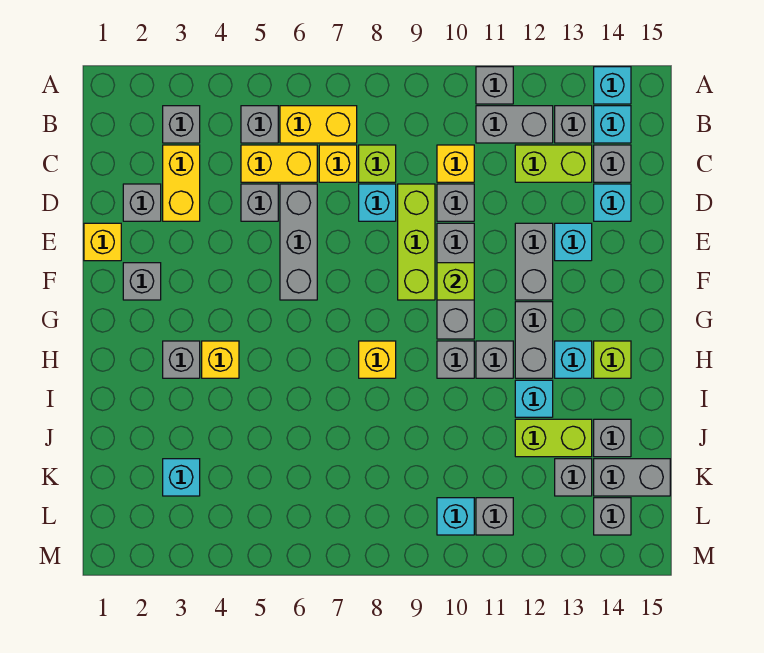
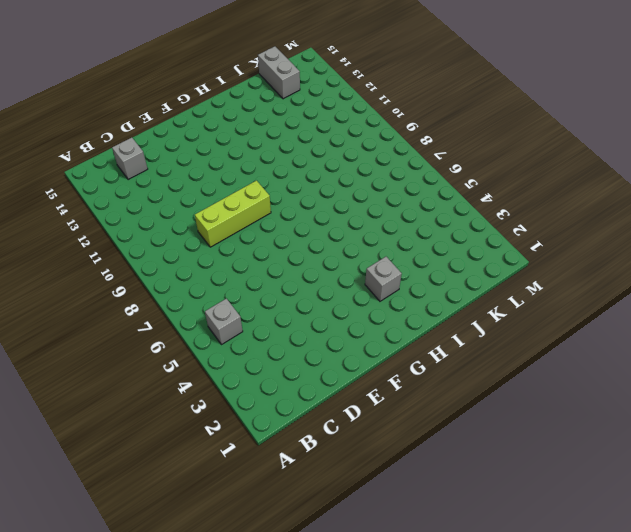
none -> grey 1x1 brick [476,67,513,104]
none -> cyan 1x1 brick [594,67,631,104]
none -> grey 1x1 brick [163,106,200,143]
none -> yellow 1x2 brick [280,106,357,143]

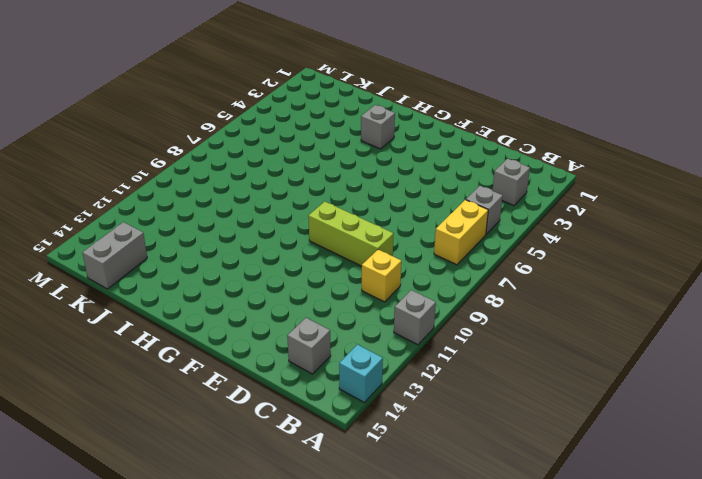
none -> grey 1x2 brick [476,106,553,143]
none -> grey 1x1 brick [555,106,592,143]
none -> cyan 1x1 brick [594,106,631,143]
none -> yellow 1x2 brick [163,145,200,221]

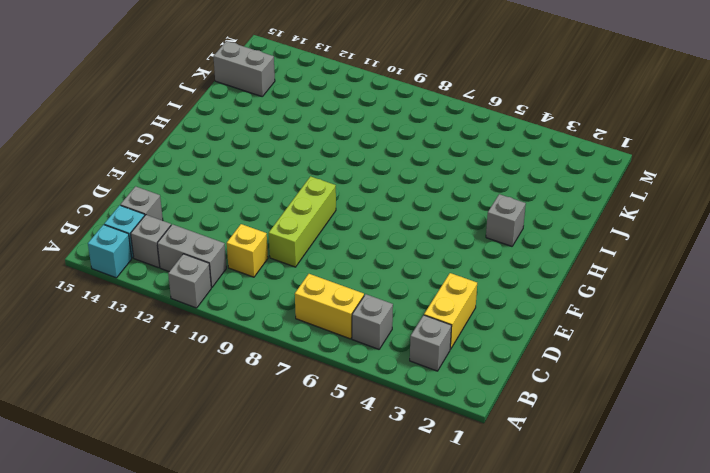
none -> yellow 1x2 brick [241,145,317,182]
none -> yellow 1x1 brick [319,145,357,182]
none -> lime 1x1 brick [359,145,396,182]
none -> lime 1x2 brick [515,145,592,182]

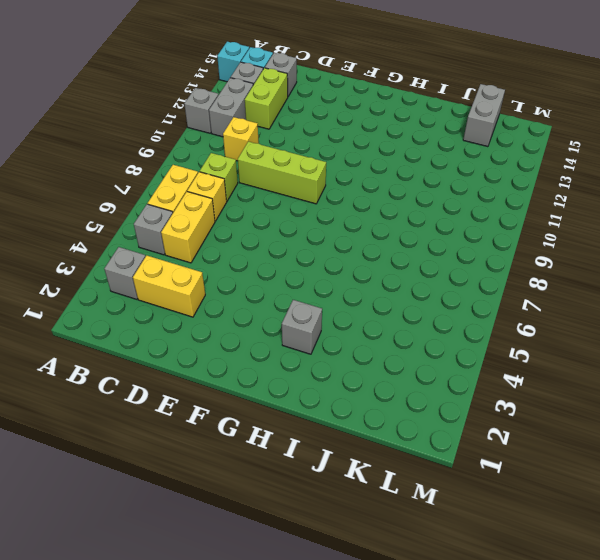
none -> grey 1x1 brick [123,184,161,221]
none -> grey 1x1 brick [241,184,278,221]
none -> grey 1x3 brick [280,184,317,300]
none -> cyan 1x1 brick [359,184,396,221]

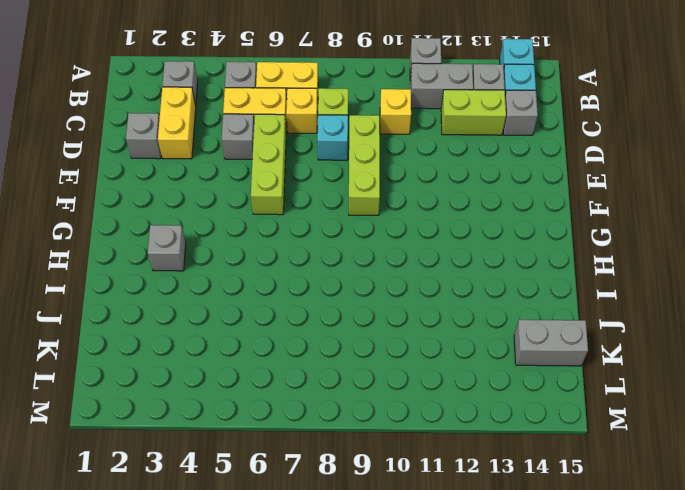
lime 1x3 brick [251,114,286,215] -> grey 1x3 brick [280,184,317,300]
none -> grey 1x1 brick [437,184,474,221]
none -> cyan 1x1 brick [594,184,631,221]
none -> yellow 1x1 brick [84,223,121,261]
none -> grey 1x3 brick [437,223,474,339]

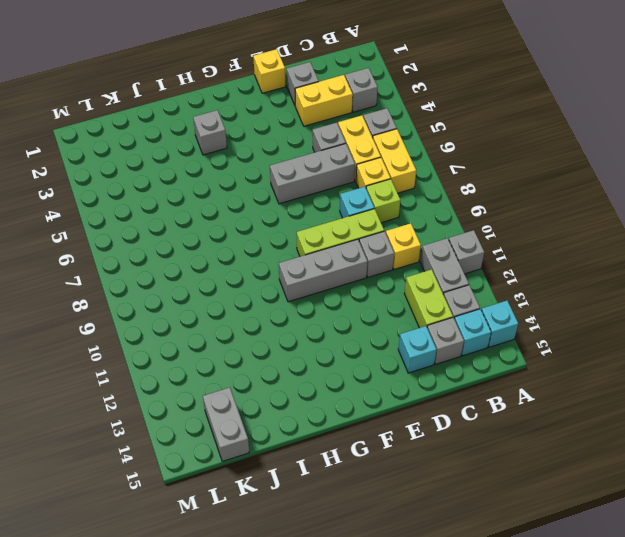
none -> grey 1x2 brick [515,223,553,300]
none -> cyan 1x1 brick [555,223,592,261]
none -> grey 1x1 brick [123,263,161,300]
none -> grey 1x2 brick [515,302,553,378]

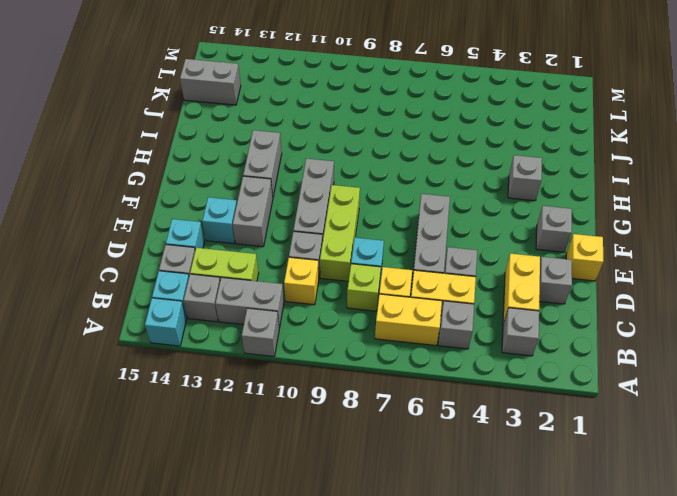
none -> yellow 1x1 brick [202,341,239,378]
none -> yellow 1x1 brick [359,341,396,378]
none -> grey 1x1 brick [437,341,474,378]
none -> grey 1x1 brick [476,341,513,378]

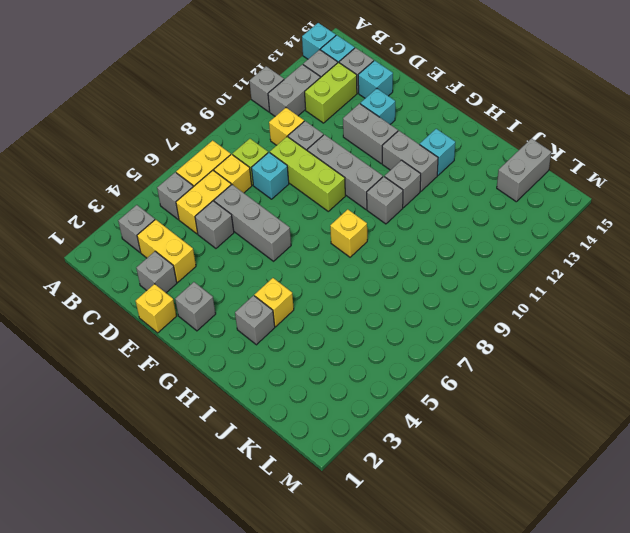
none -> lime 1x1 brick [594,341,631,378]
none -> cyan 1x1 brick [515,380,553,417]
none -> lime 1x2 brick [515,419,592,457]
none -> grey 1x1 brick [594,419,631,457]

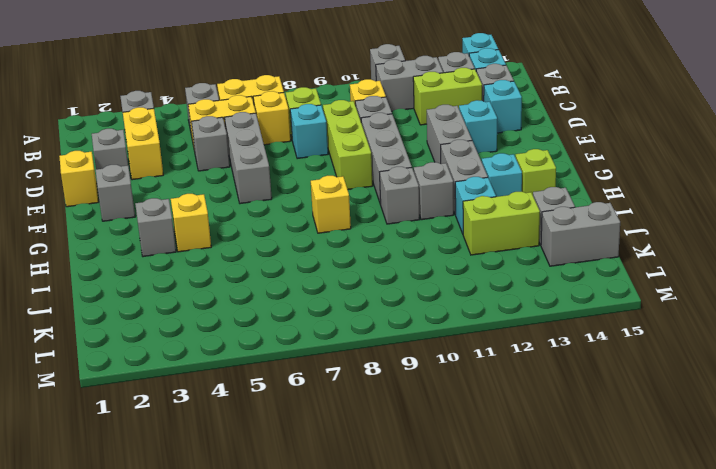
none -> cyan 1x1 brick [163,459,200,496]
none -> grey 1x1 brick [555,459,592,496]
none -> cyan 1x1 brick [437,498,474,535]
none -> grey 1x1 brick [476,498,513,535]

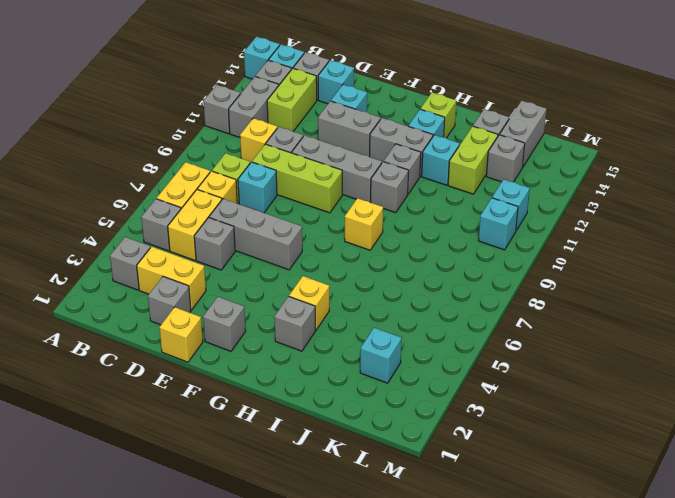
cyan 1x1 brick [492,179,530,231] -> grey 1x1 brick [476,498,513,535]
none -> grey 1x1 brick [594,498,631,535]
none -> lime 1x1 brick [437,263,474,300]

